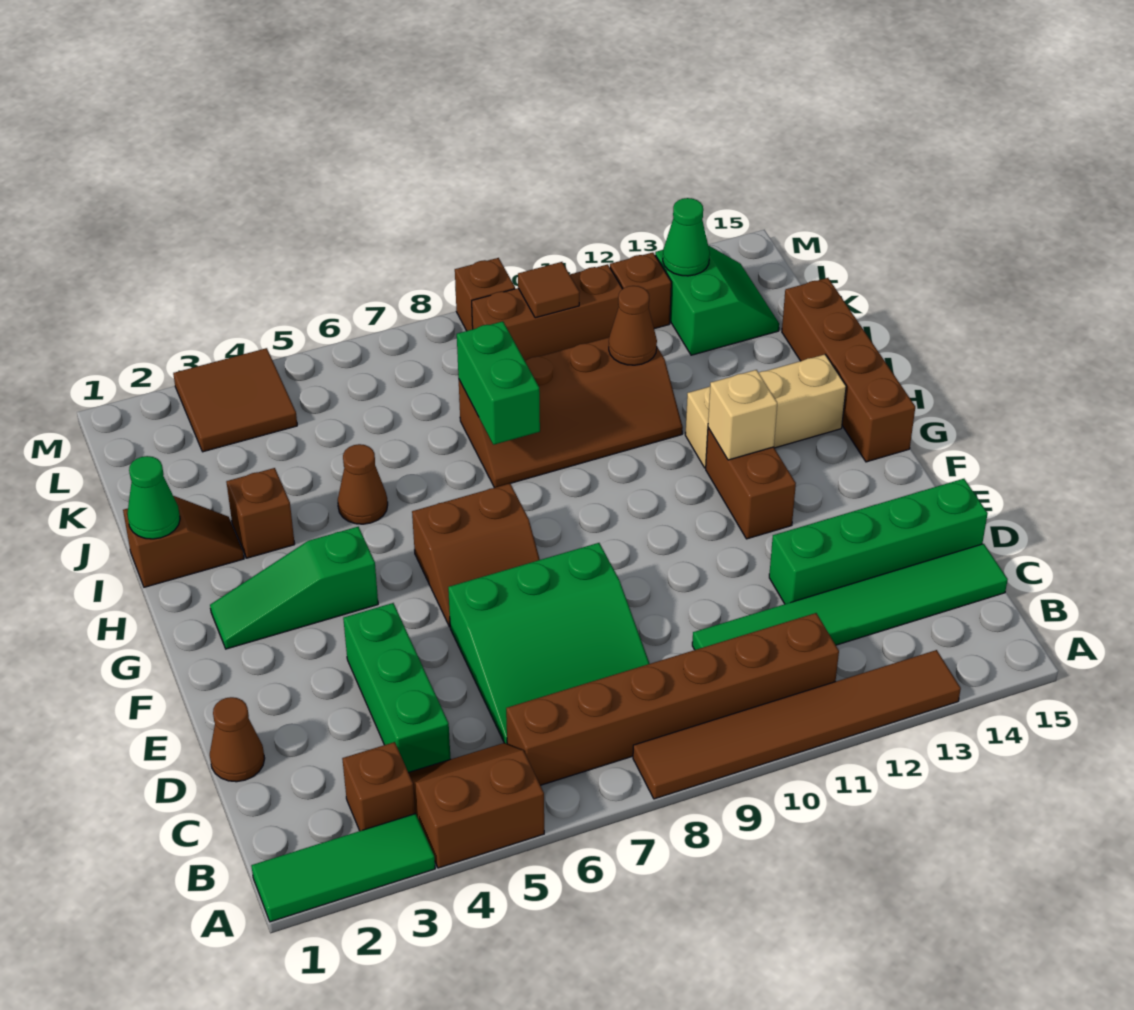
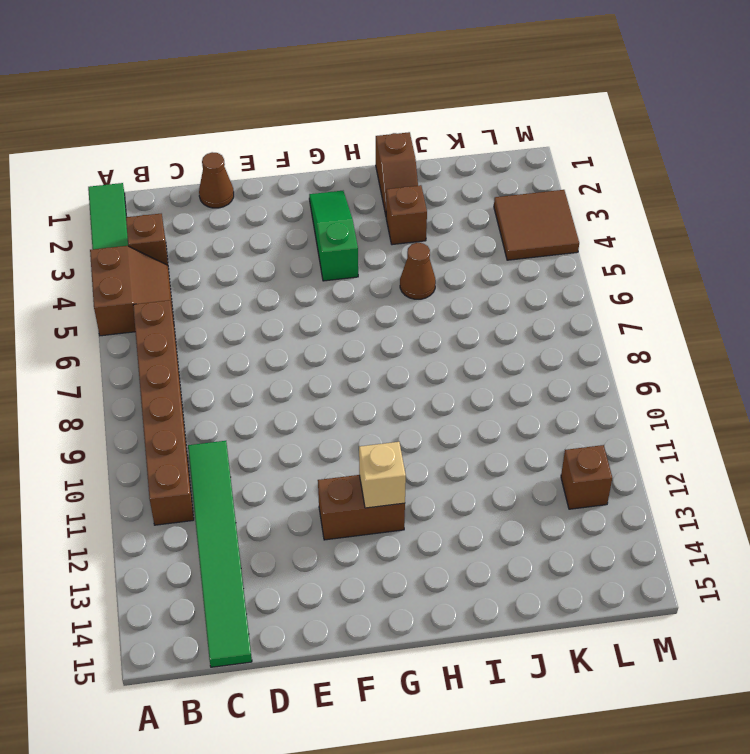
none -> brown 1x6 tile [633,650,961,799]
none -> green 1x3 brick [343,603,451,773]
none -> green 3x3 slope [448,543,650,743]
none -> green 1x4 brick [769,479,988,604]

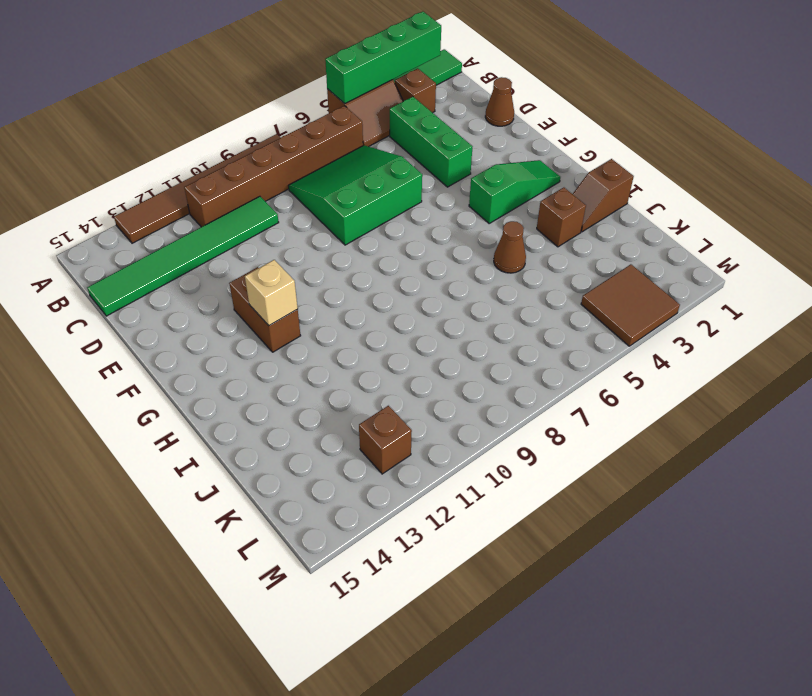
green 1x4 brick [325,12,441,104] -> green 1x4 brick moved to [769,479,988,604]
none -> brown 2x2 slope [412,484,540,627]
none -> brown 1x4 brick [782,278,915,462]
none -> tan 1x3 brick [685,354,846,468]
none -> brown 2x4 slope [459,337,683,488]

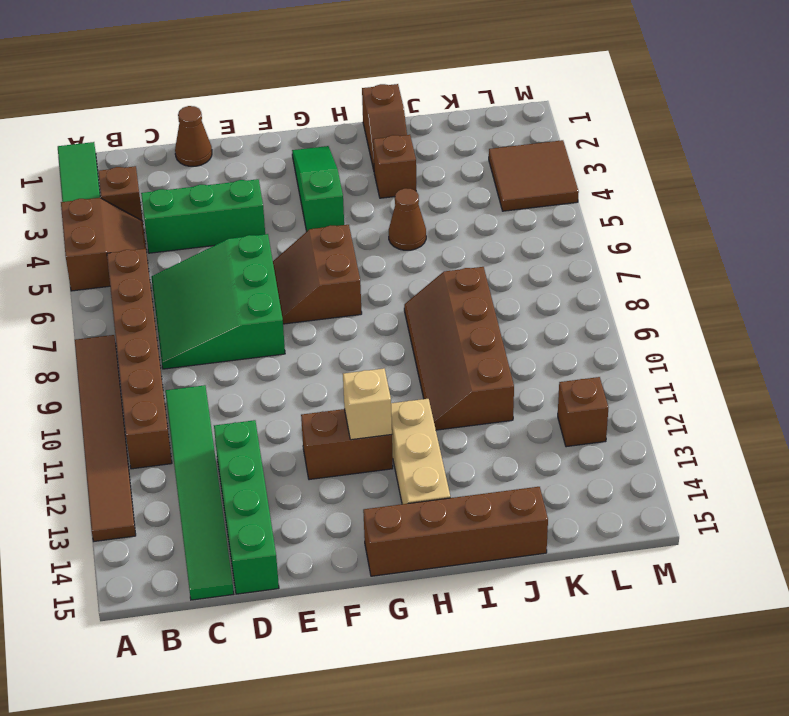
none -> green 2x2 slope [655,246,779,355]
none -> brown 1x3 brick [472,264,622,360]
none -> brown 1x1 brick [455,258,515,331]
none -> green 1x1 cone [127,456,180,539]

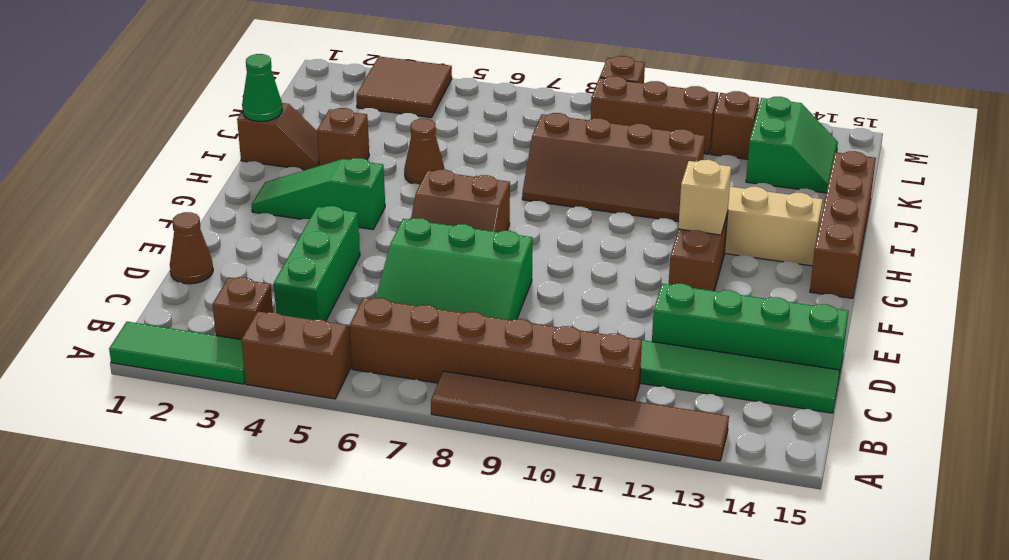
none -> green 1x2 brick [457,321,540,445]
none -> brown 1x1 cone [609,286,657,365]
none -> brown 1x1 tile [518,262,580,318]
none -> green 1x1 cone [663,198,710,276]

